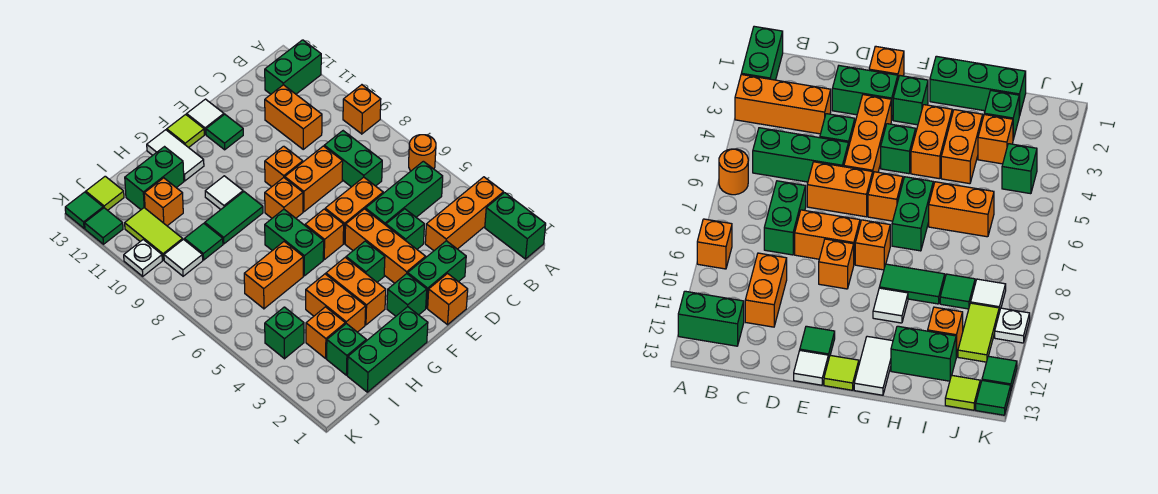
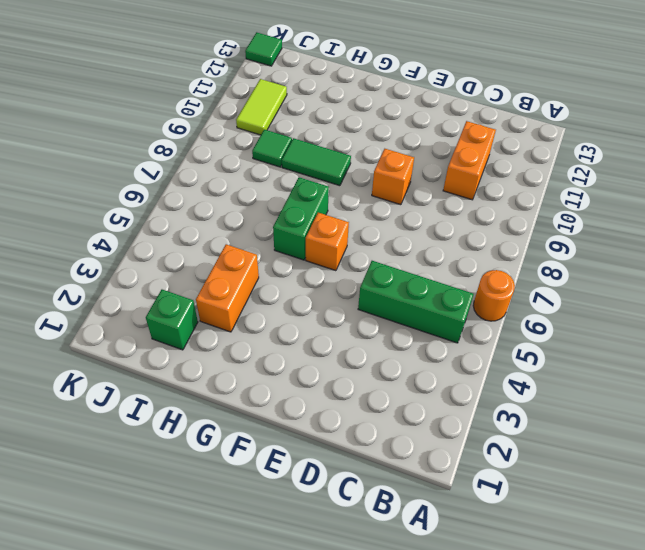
none -> green 1x2 brick [485,193,546,259]
none -> orange 1x3 brick [425,177,504,251]
none -> orange 1x1 brick [343,85,381,134]
none -> green 1x2 brick [265,40,321,94]

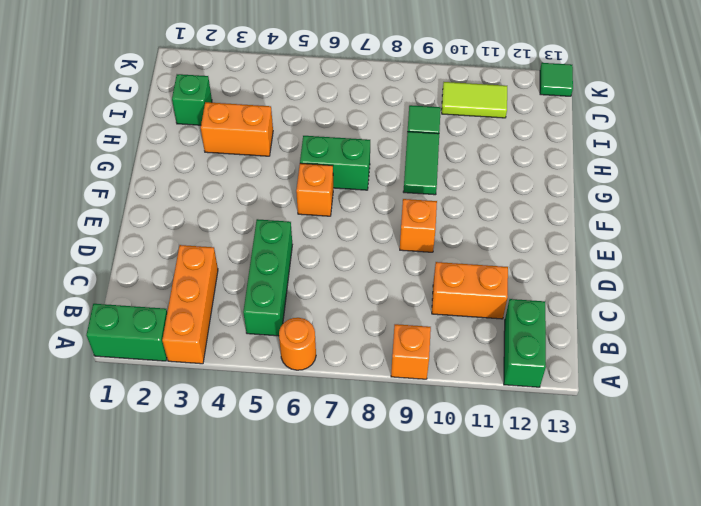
none -> green 1x2 brick [324,131,382,187]
none -> green 1x2 brick [408,241,466,308]
none -> green 1x1 brick [386,209,424,249]
none -> orange 1x2 brick [325,177,383,243]

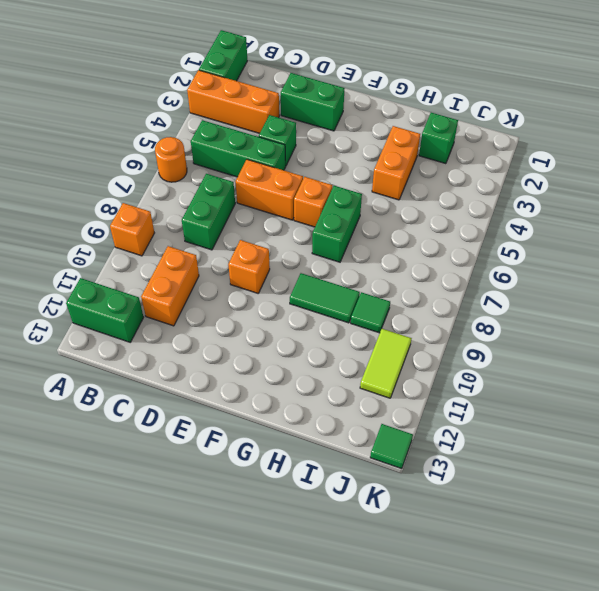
none -> orange 1x2 brick [285,146,343,212]
none -> orange 1x1 brick [428,273,468,325]
none -> orange 1x3 brick [345,209,426,283]
none -> green 1x1 tile [206,114,243,150]

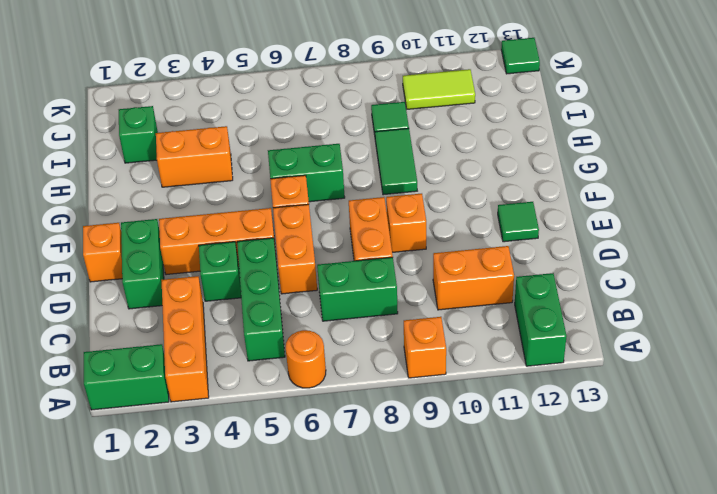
none -> white 1x1 tile [187,99,224,134]
none -> green 1x1 brick [387,274,427,316]
none -> green 1x1 brick [346,241,385,282]
none -> orange 1x1 brick [265,178,303,218]

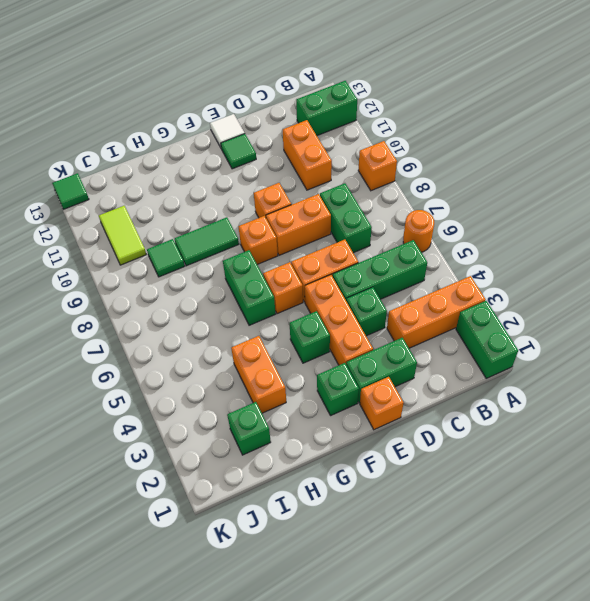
none -> lime 1x1 tile [167,114,204,148]
none -> green 1x3 brick [347,307,428,392]
none -> orange 1x2 brick [326,258,386,325]
none -> white 1x1 tile [205,176,243,209]

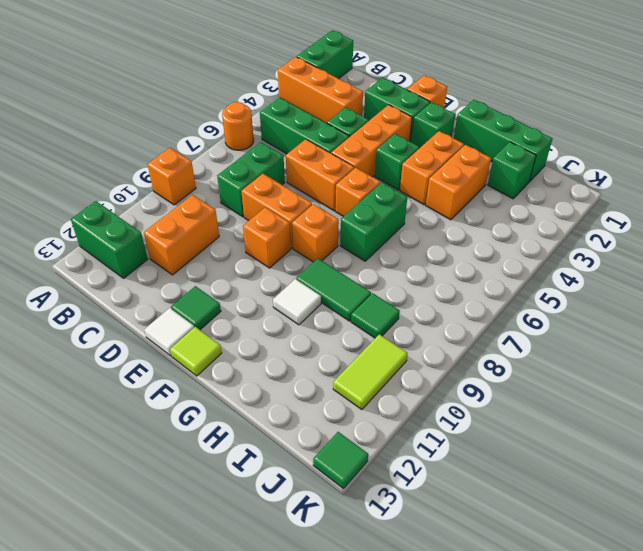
none -> white 1x2 tile [147,130,204,181]
none -> orange 1x2 brick [244,242,303,309]
none -> green 1x2 brick [125,147,184,209]
none -> orange 1x1 brick [306,307,345,358]

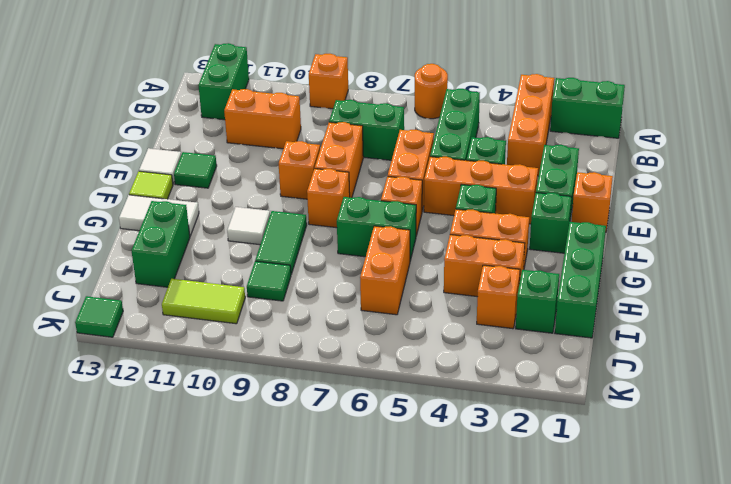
none -> orange 1x1 brick [144,178,183,226]
none -> green 1x1 brick [265,307,304,359]
none -> white 1x1 tile [164,239,203,276]
none -> lime 1x1 tile [86,176,124,210]

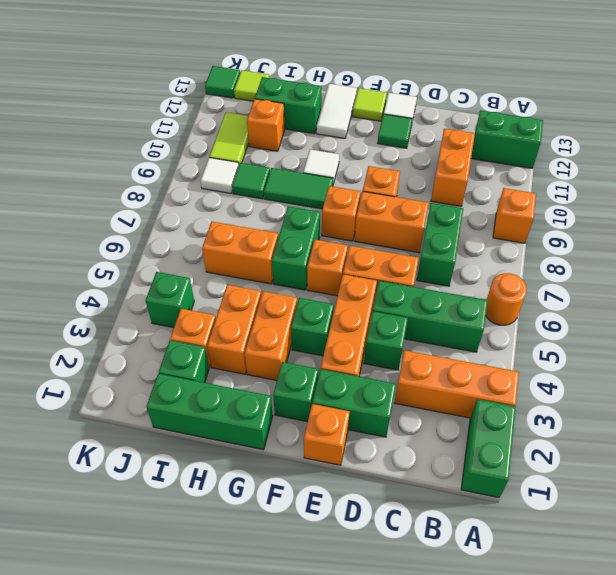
none -> white 1x1 plate [124,240,162,276]
none -> green 1x1 tile [85,208,123,244]

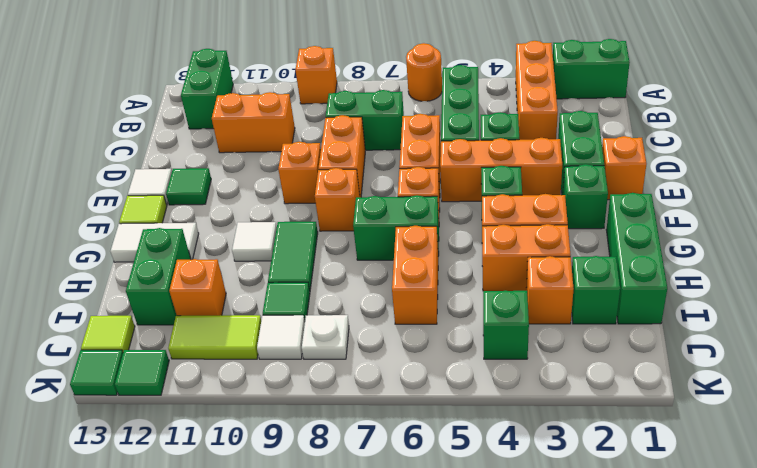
white 1x1 plate [302,315,349,359] -> white 1x1 plate moved to [124,240,162,276]

